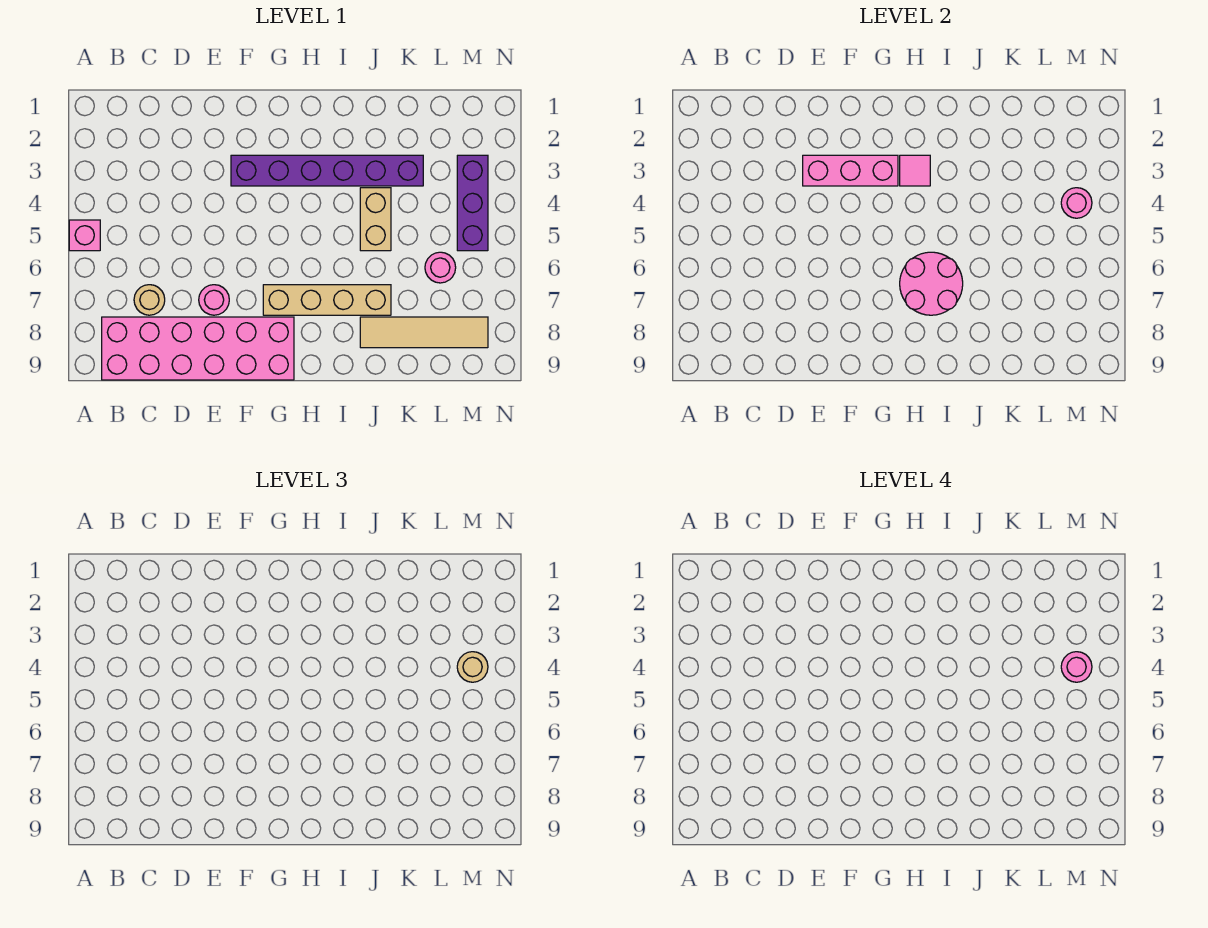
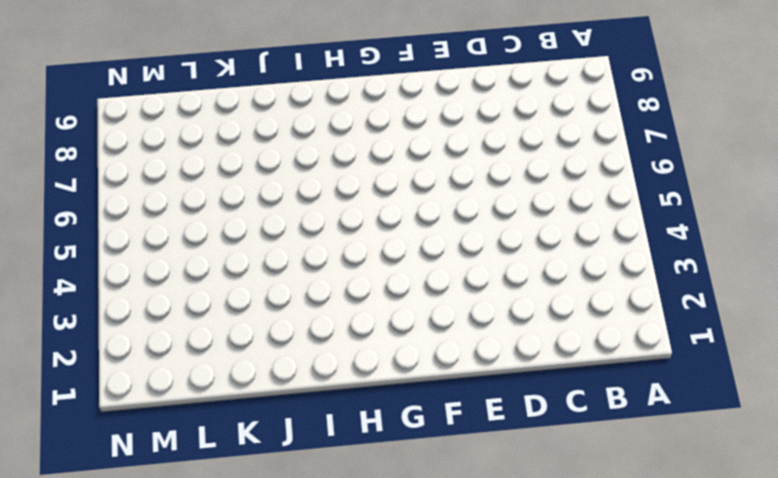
none -> pink 1x1 brick [69,220,100,251]
none -> pink 2x6 brick [102,317,294,380]
none -> tan 1x1 round brick [134,285,165,315]

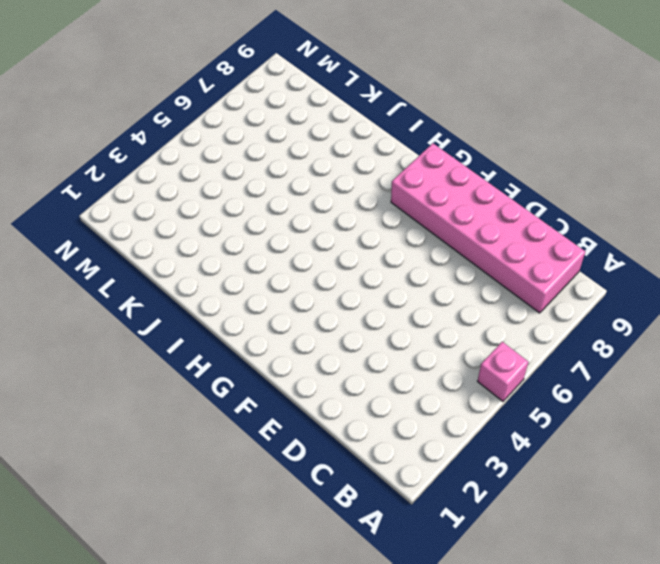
none -> tan 1x1 round brick [134,285,165,315]
none -> pink 1x1 round brick [199,285,229,315]
none -> purple 1x6 brick [231,155,423,186]

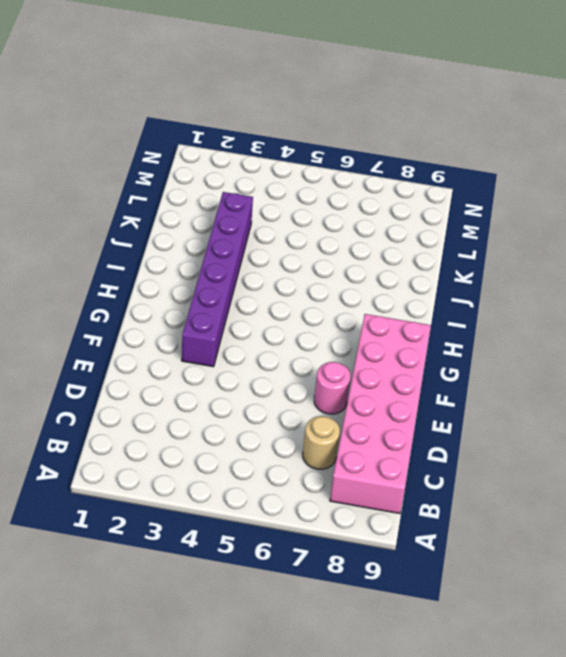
none -> pink 1x1 brick [69,220,100,251]
none -> tan 1x4 brick [263,285,391,315]
none -> tan 1x2 brick [360,188,391,251]

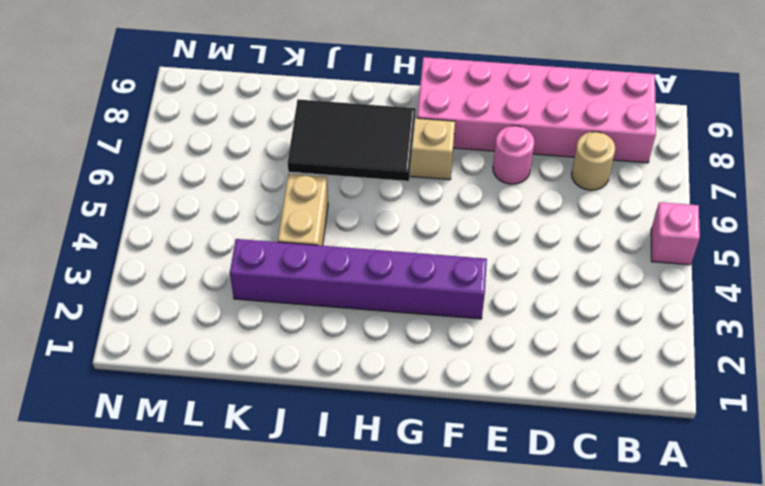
black 2x3 tile [288,99,416,181] -> pink 2x2 round brick [900,252,963,315]
none -> tan 1x4 tile [360,317,488,348]
none -> pink 1x1 round brick [425,252,456,283]
none -> purple 1x3 brick [457,155,488,251]

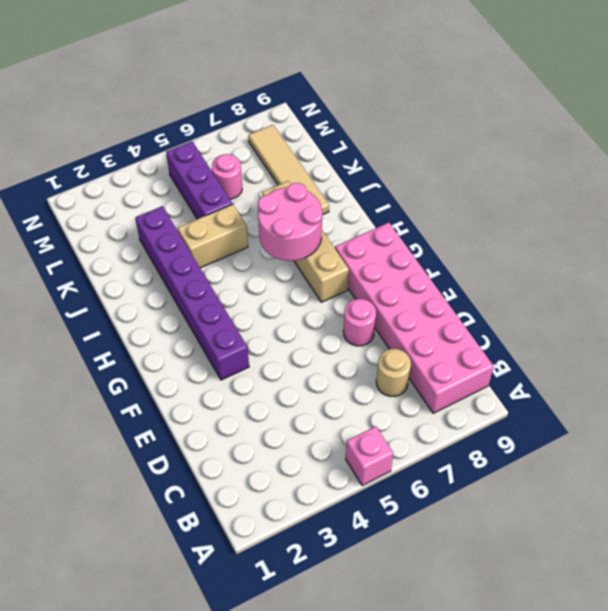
purple 1x3 brick [166,141,232,219] -> purple 1x3 brick turned to [457,155,488,251]
none -> pink 1x3 brick [803,155,898,186]
none -> pink 1x1 tile [900,155,930,186]
none -> pink 1x1 round brick [1061,188,1092,218]

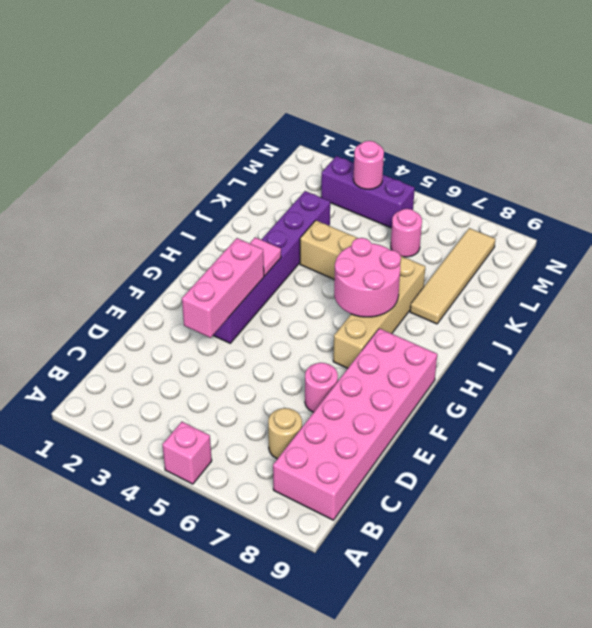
none -> tan 1x1 round brick [457,652,488,682]
none -> pink 1x1 round brick [1061,652,1092,682]

